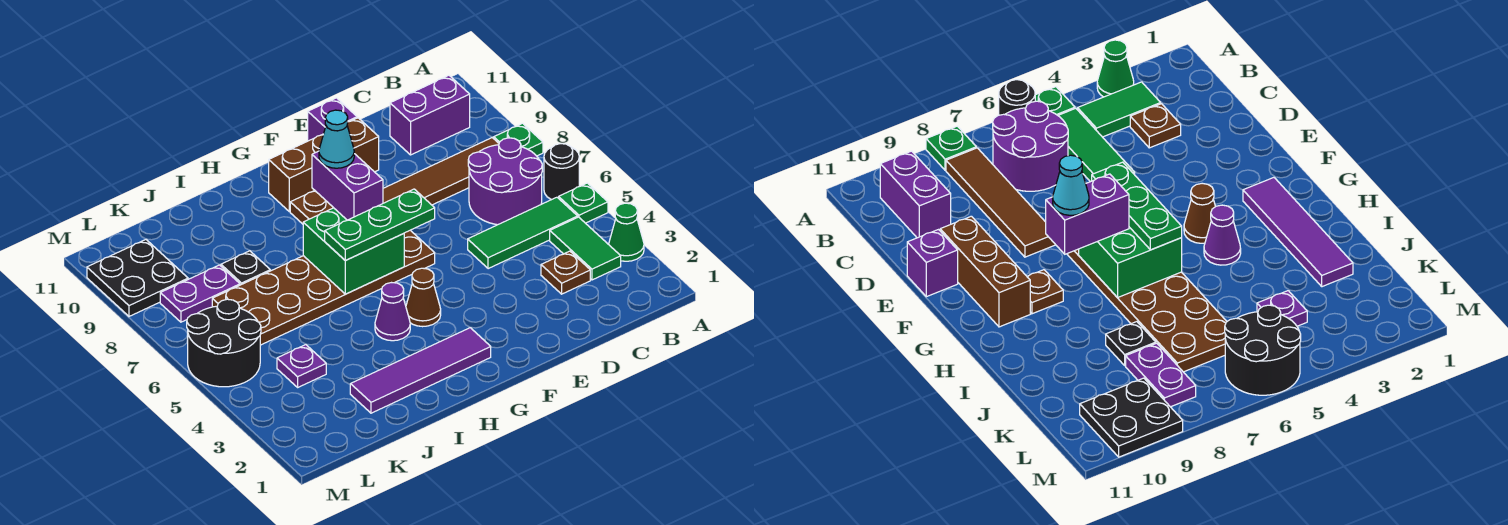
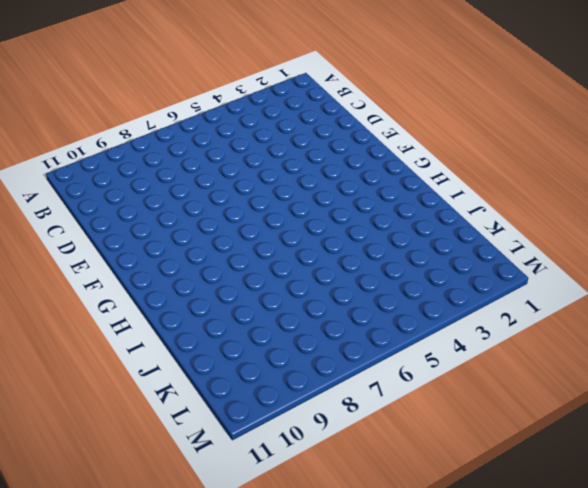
none -> green 1x1 cone [609,203,644,261]
none -> green 1x1 plate [559,183,608,223]
none -> black 1x1 round brick [544,144,579,200]

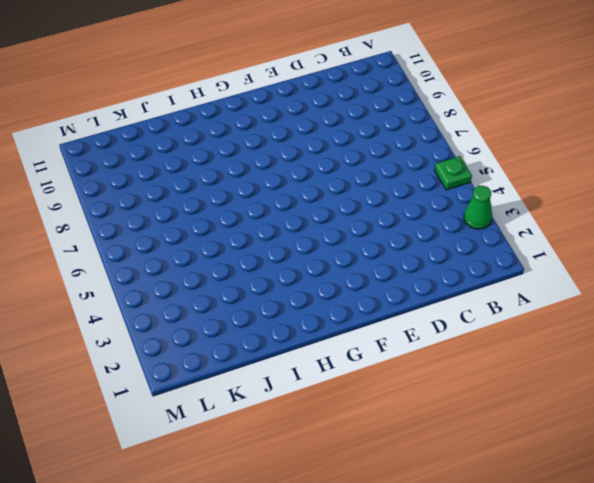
none -> black 1x1 round brick [544,144,579,200]
none -> green 1x1 plate [494,123,543,156]
none -> green 1x2 tile [550,217,621,280]

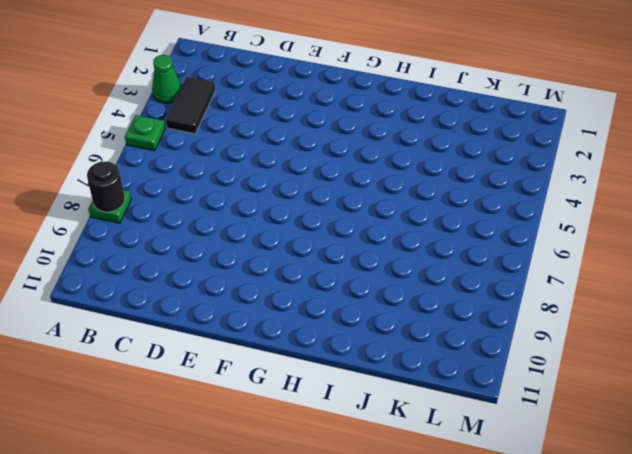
black 1x1 round brick [87,161,125,212] -> black 1x1 round brick moved to [544,144,579,200]
black 1x2 tile [166,77,215,134] -> green 1x2 tile [550,217,621,280]
none -> green 1x3 tile [468,197,578,269]
none -> purple 2x2 round brick [468,138,542,225]
none -> brown 1x4 tile [383,138,499,205]

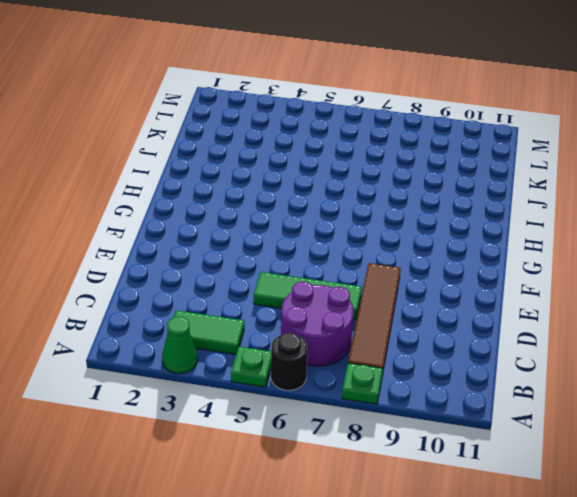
green 1x3 tile [254,272,362,319] -> green 1x3 tile turned to [468,197,578,269]
none -> purple 1x2 brick [390,75,470,155]
none -> brown 1x1 plate [541,251,590,294]
none -> brown 1x3 brick [269,118,379,212]

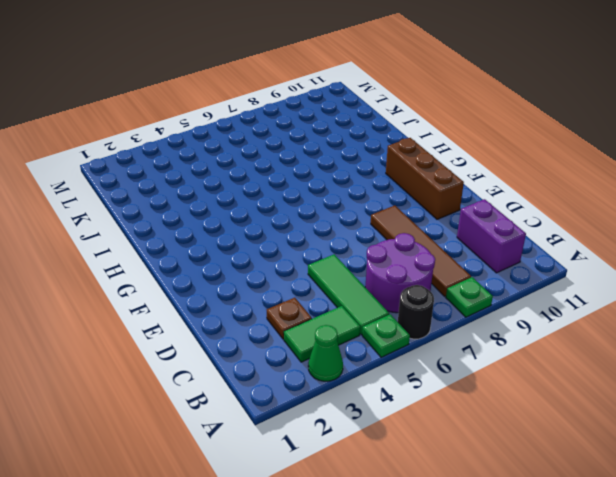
none -> purple 1x1 brick [308,98,357,141]
none -> brown 2x6 plate [212,230,435,345]
none -> purple 1x4 tile [350,328,491,413]

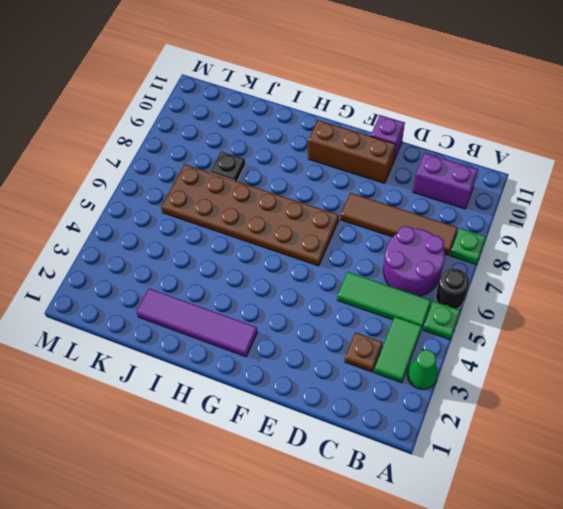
none -> brown 1x1 cone [406,268,441,327]
none -> brown 1x1 plate [290,191,333,224]
none -> purple 1x1 cone [375,283,410,341]

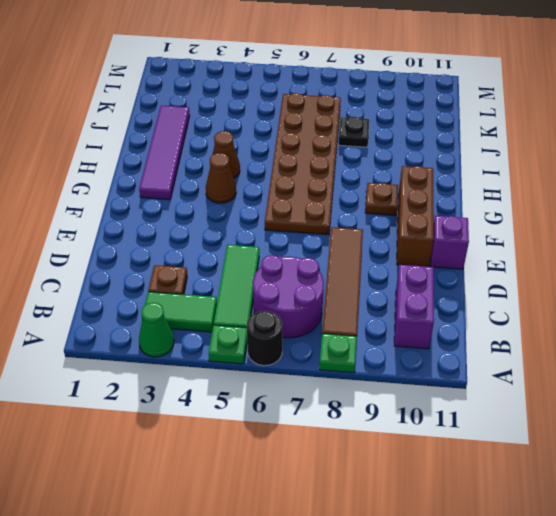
brown 1x1 cone [212,131,240,178] -> purple 1x1 cone [375,283,410,341]
none -> purple 1x1 plate [277,345,326,387]
none -> purple 1x2 plate [160,265,240,322]
none -> black 2x2 round brick [187,299,261,387]

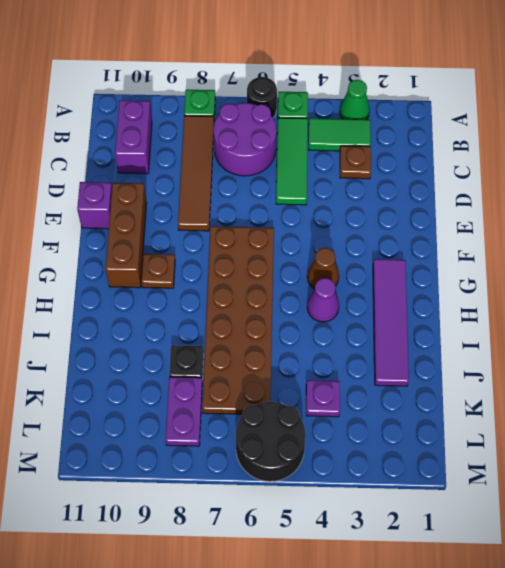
none -> black 2x2 plate [87,240,188,316]
none -> green 2x2 brick [303,208,404,294]
none -> green 1x3 plate [325,189,435,260]

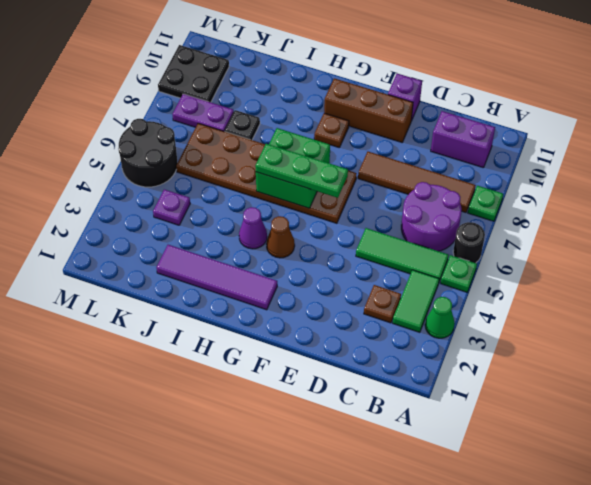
none -> purple 1x2 brick [312,151,383,220]
none -> cyan 1x1 cone [319,110,354,168]

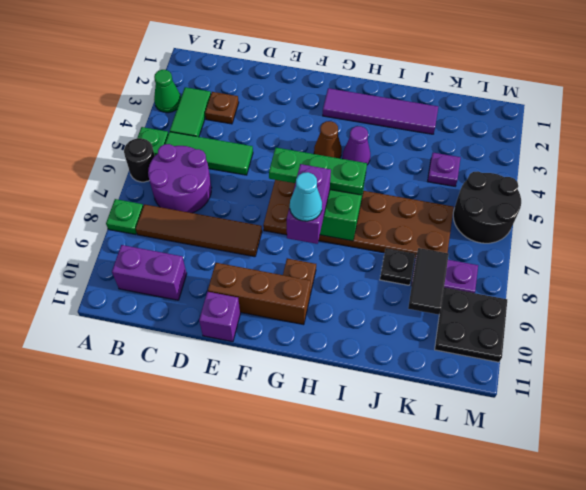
black 1x2 tile [408,248,449,315] -> none

